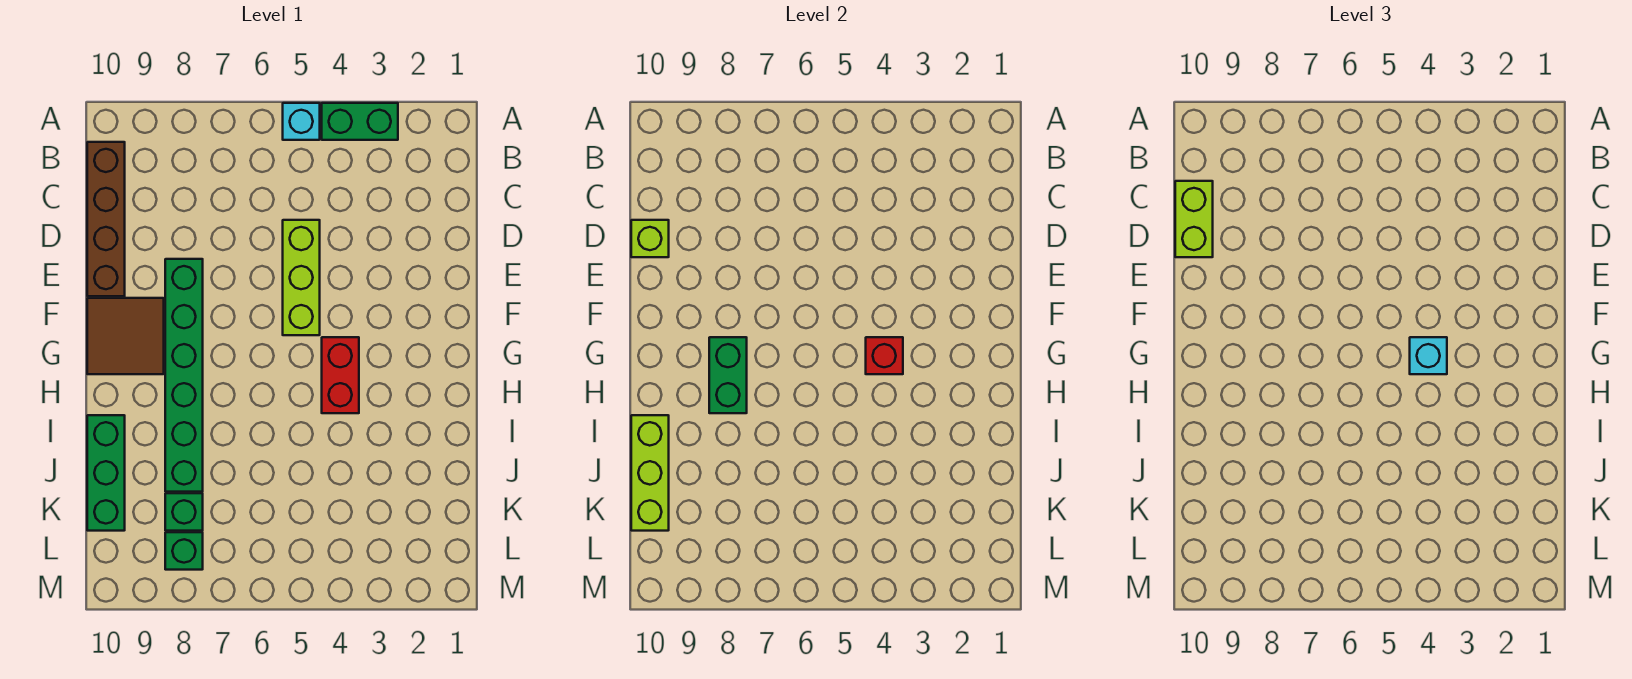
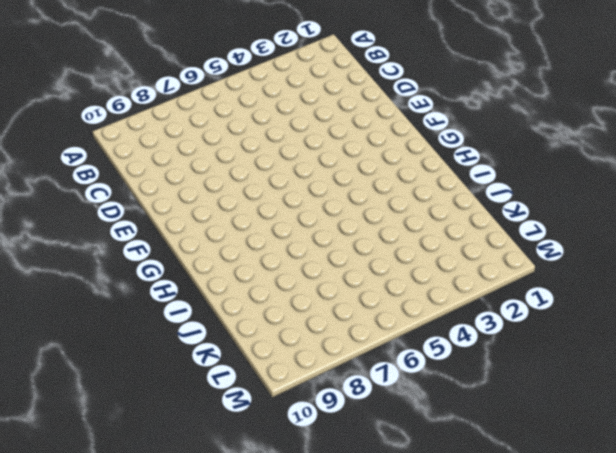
none -> green 1x2 brick [322,103,398,140]
none -> cyan 1x1 brick [283,103,320,140]
none -> brown 1x4 brick [87,142,125,296]

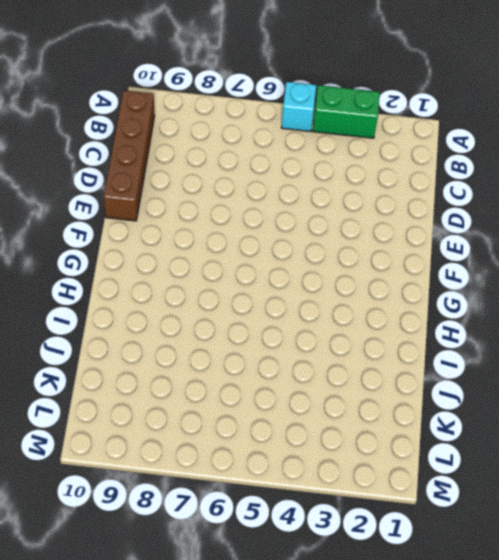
none -> lime 1x3 brick [283,220,320,335]
none -> green 1x6 brick [165,259,203,492]
none -> brown 2x2 tile [87,298,164,374]

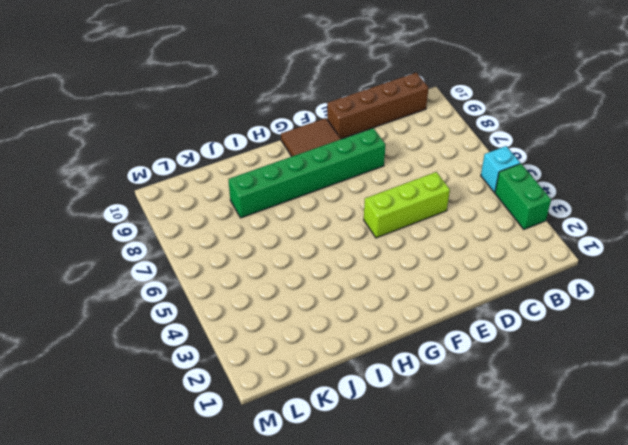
none -> red 1x2 brick [322,337,359,413]
none -> green 1x3 brick [87,415,125,531]
none -> green 1x1 brick [165,493,203,531]

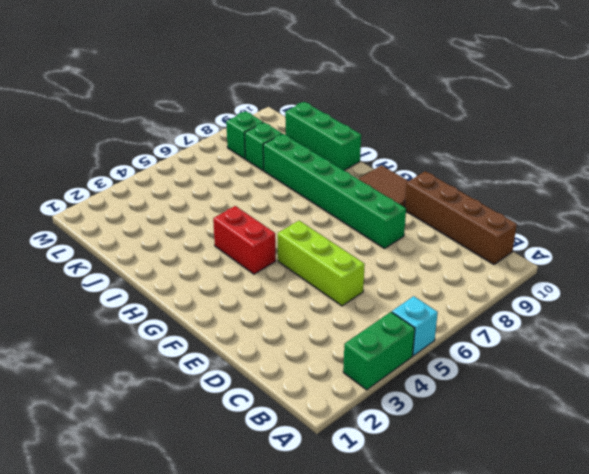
none -> lime 1x1 brick [631,220,669,257]
none -> red 1x1 brick [866,337,903,374]
none -> green 1x2 brick [709,337,747,413]

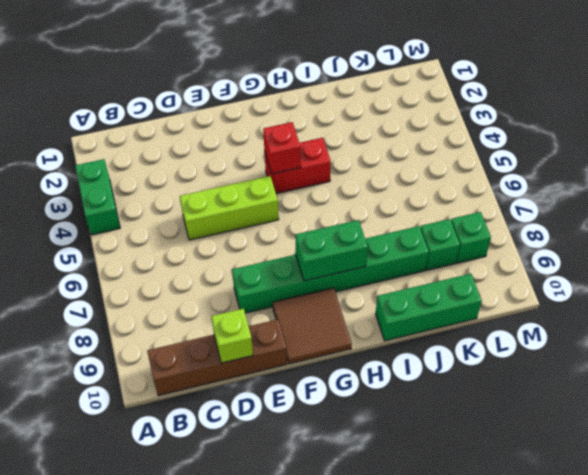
none -> cyan 1x1 brick [283,103,320,140]
none -> lime 1x3 brick [631,415,669,531]
none -> lime 1x2 brick [1175,181,1213,257]

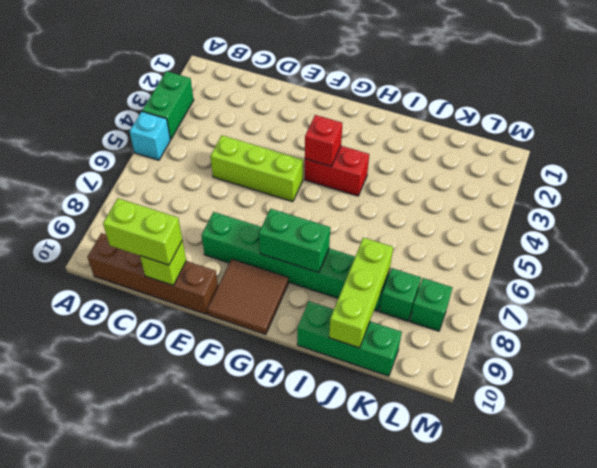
lime 1x3 brick [329,238,393,348] -> lime 1x3 brick turned to [631,415,669,531]
none -> cyan 1x1 brick [1410,337,1447,374]

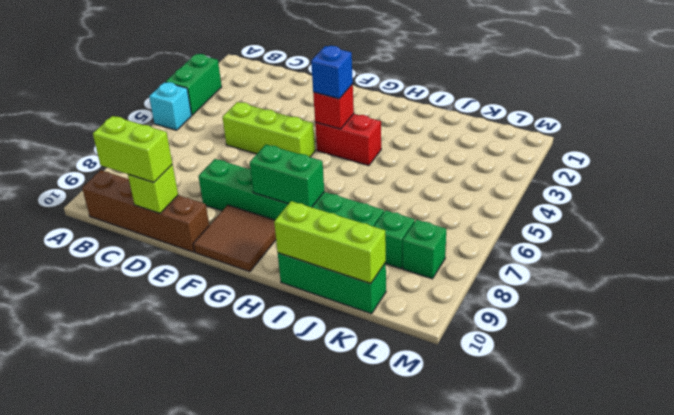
blue 1x1 brick [311,46,353,99] -> cyan 1x1 brick [1410,337,1447,374]

